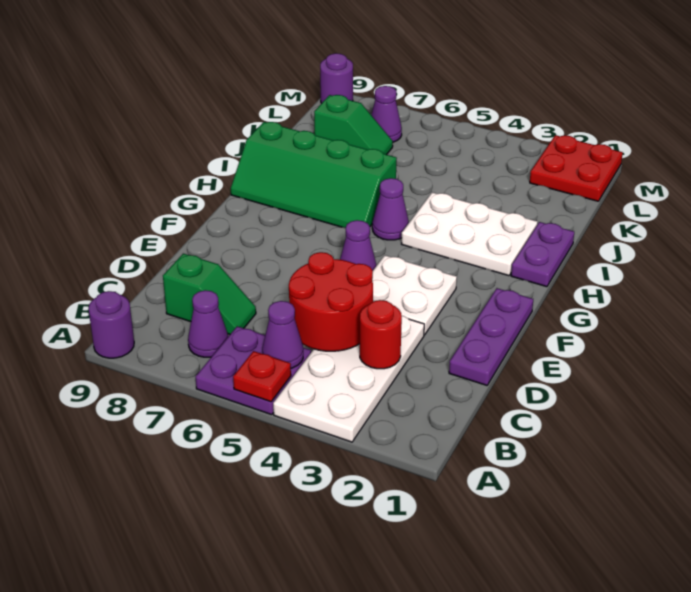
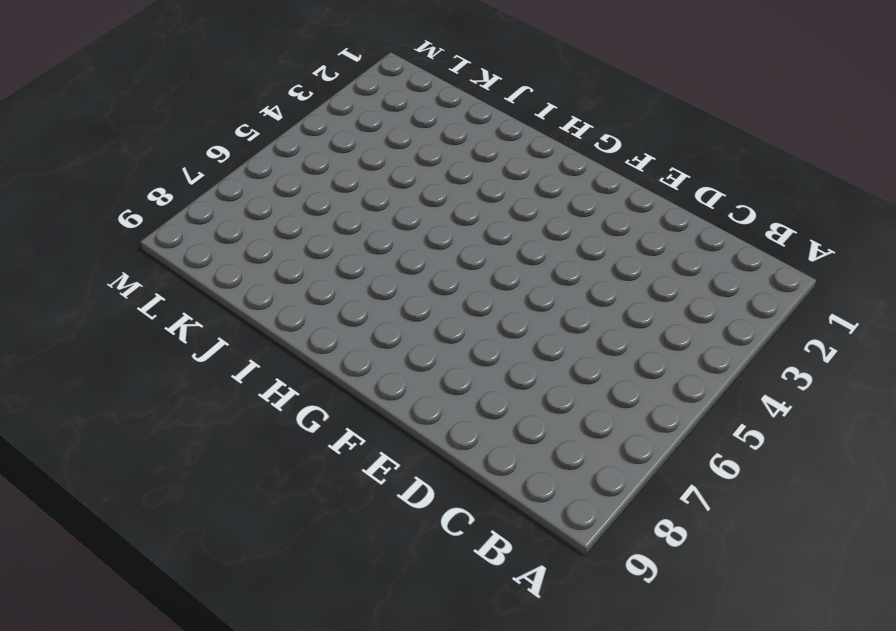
none -> white 2x4 plate [273,316,424,442]
none -> purple 2x2 plate [196,326,311,415]
none -> purple 1x1 round brick [89,291,134,358]

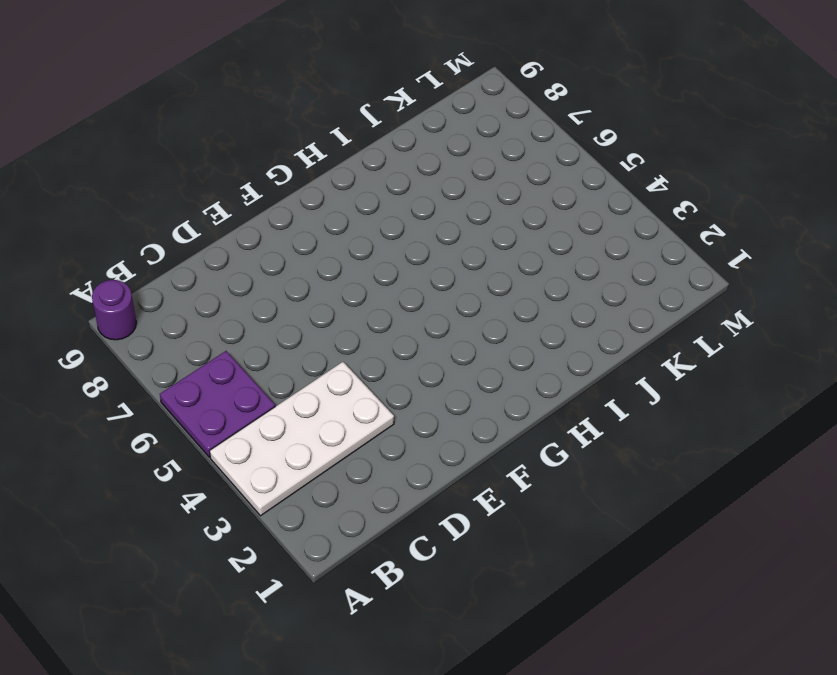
none -> purple 1x1 cone [188,290,228,357]
none -> green 1x2 slope [163,254,256,334]
none -> purple 1x3 plate [449,288,533,385]

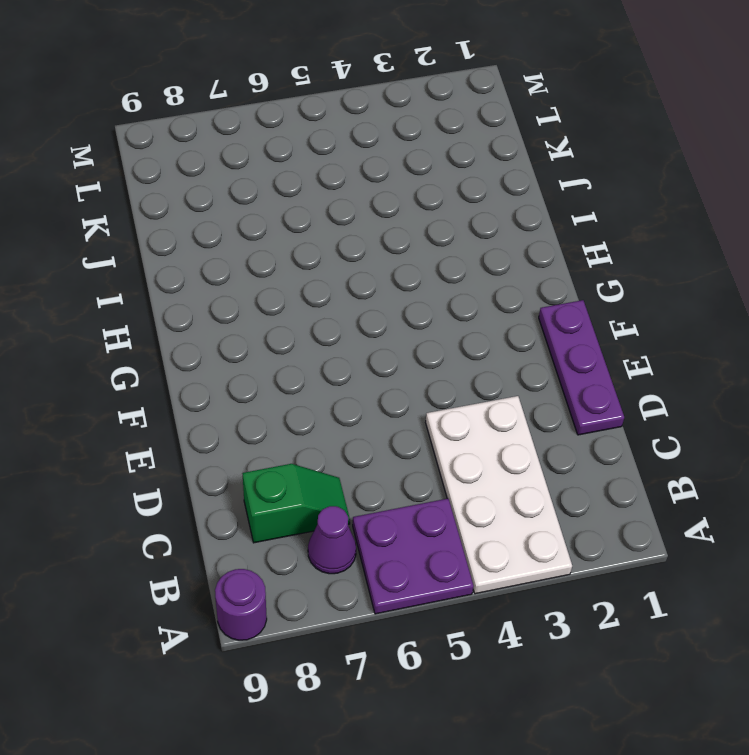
none -> white 2x2 plate [372,255,457,335]
none -> purple 1x1 cone [340,220,376,271]
none -> purple 1x2 plate [511,222,574,287]

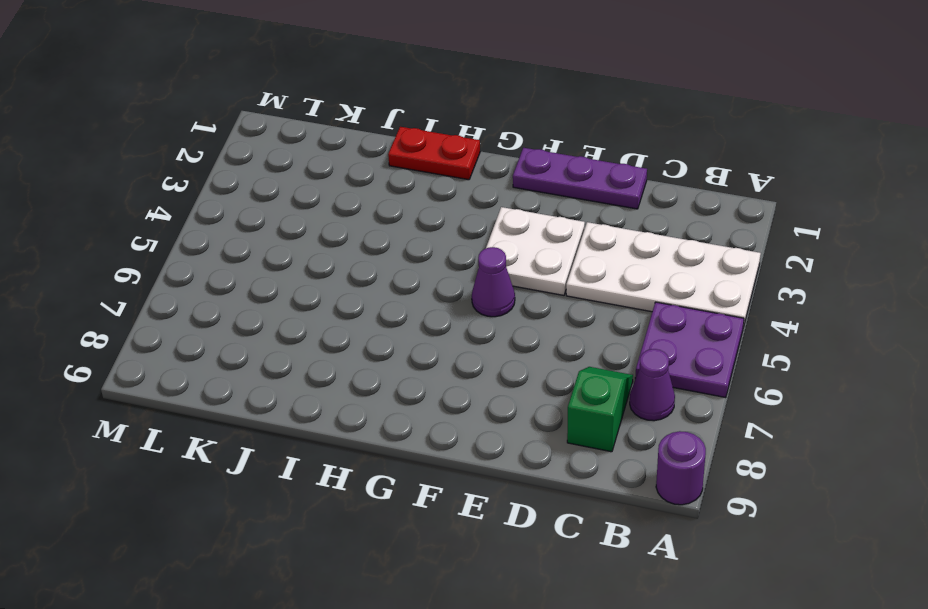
red 1x2 plate [388,127,480,180] -> purple 1x2 plate [511,222,574,287]
none -> white 2x3 plate [402,192,537,276]
none -> purple 1x1 cone [372,178,409,240]
none -> green 2x4 slope [231,122,397,228]

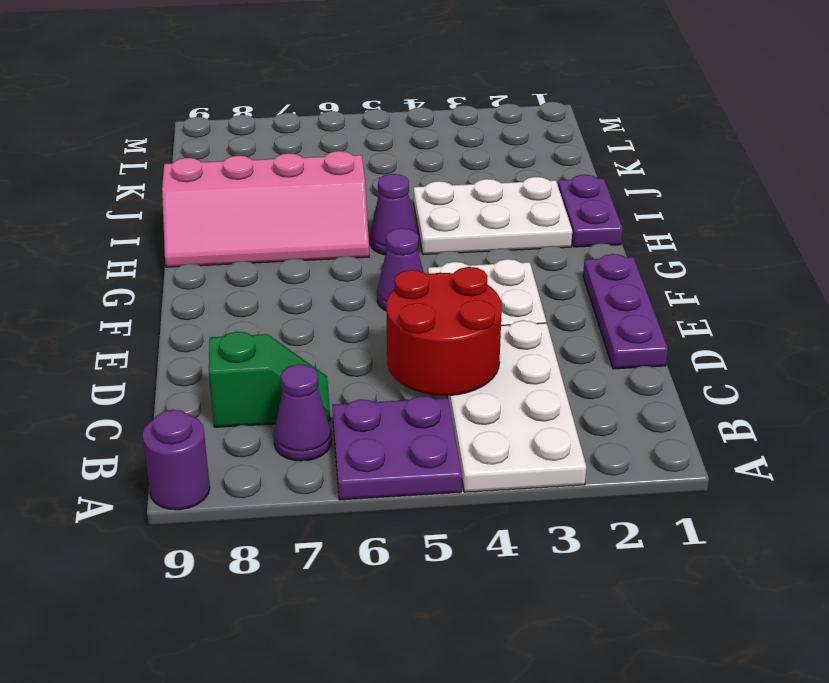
pink 2x4 slope [162,151,369,267] -> green 2x4 slope [231,122,397,228]
none -> green 1x2 slope [314,95,393,155]
none -> red 2x2 plate [530,135,623,201]
none -> purple 1x1 cone [371,86,402,142]

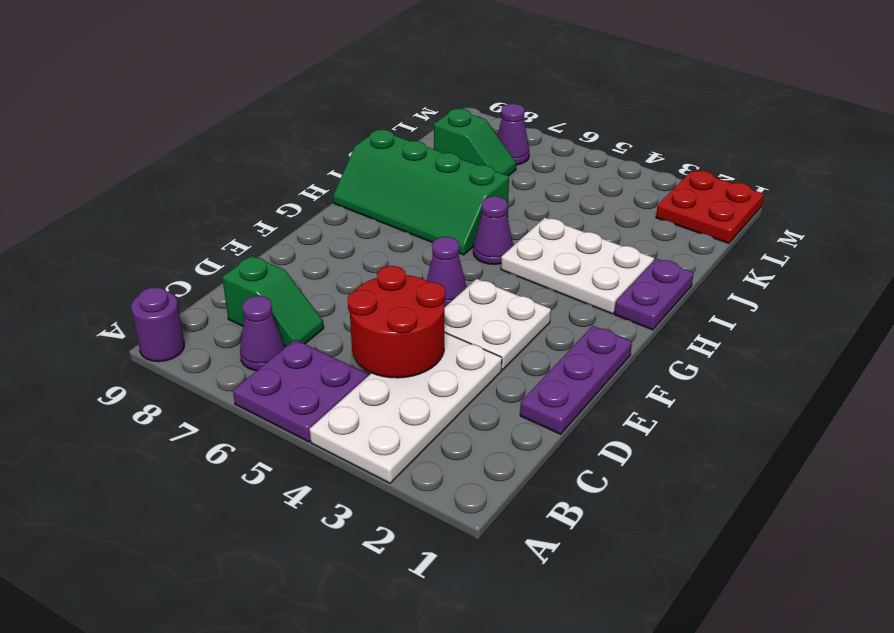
none -> purple 1x1 round brick [320,53,353,103]
none -> red 1x1 plate [233,351,291,402]
none -> purple 1x1 cone [262,301,303,368]

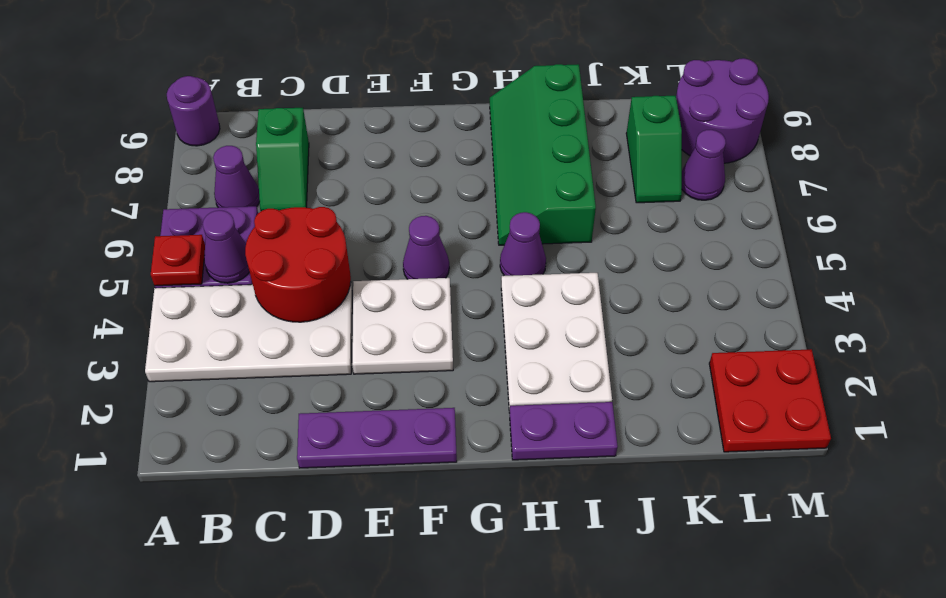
purple 2x2 round brick [676,58,769,163] -> purple 1x1 round brick [320,53,353,103]
none -> red 1x1 round brick [360,300,402,369]

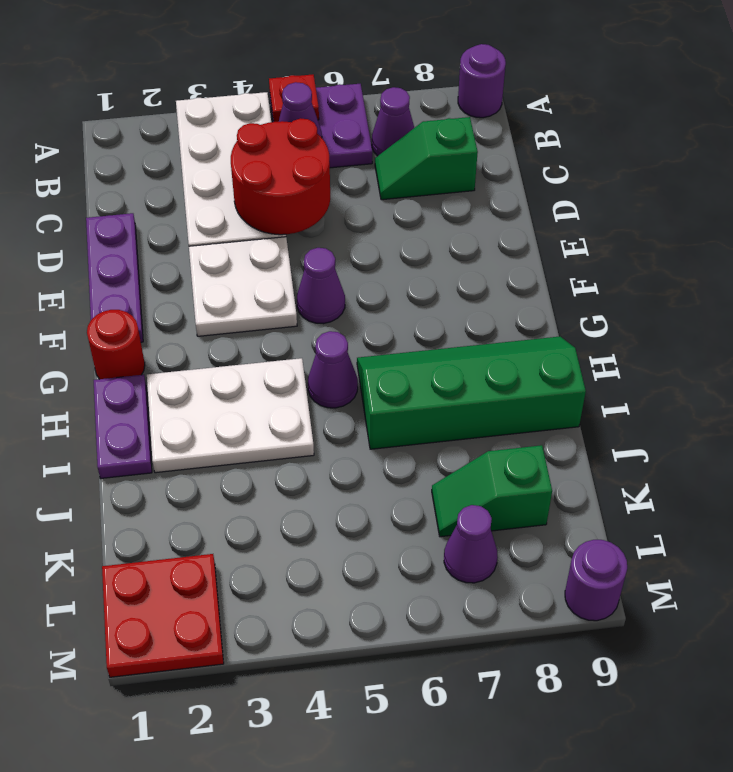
red 1x1 round brick [87,310,145,379] -> red 1x1 round brick moved to [360,300,402,369]

